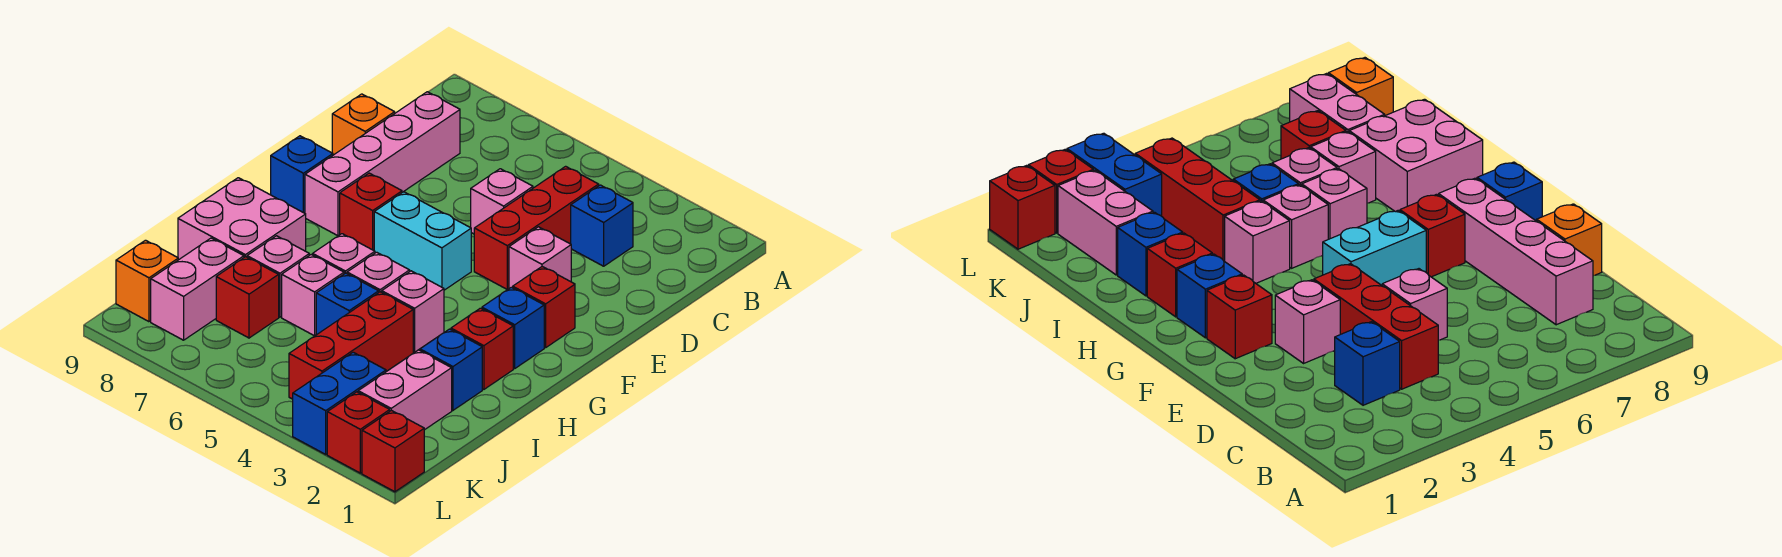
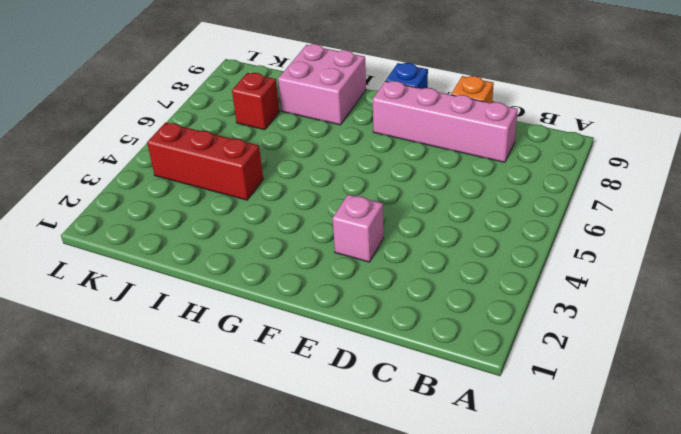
none -> blue 1x1 brick [571,185,633,266]
none -> red 1x3 brick [474,166,599,290]
none -> pink 1x1 brick [471,169,533,234]

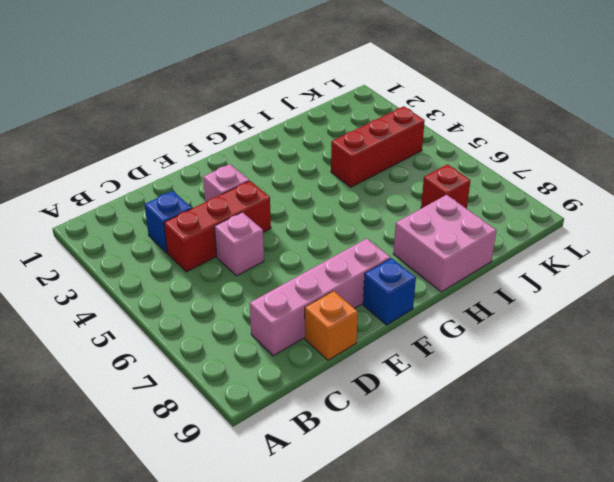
none -> red 1x1 brick [513,267,575,348]
none -> cyan 1x2 brick [374,192,471,290]
none -> red 1x1 brick [340,173,402,250]

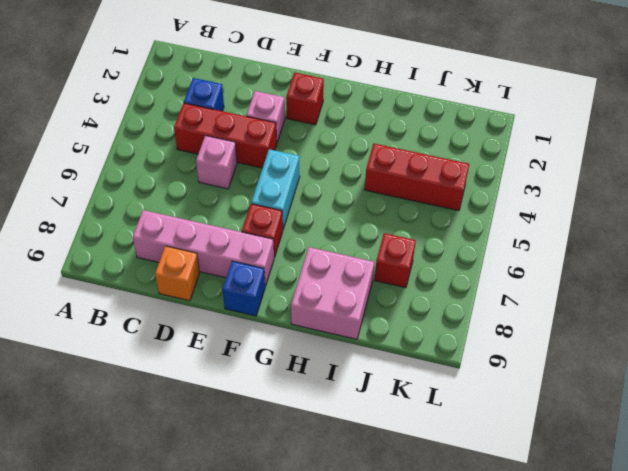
none -> blue 1x1 brick [482,287,544,368]
none -> red 1x1 brick [451,308,513,389]
none -> pink 1x1 brick [382,271,444,352]

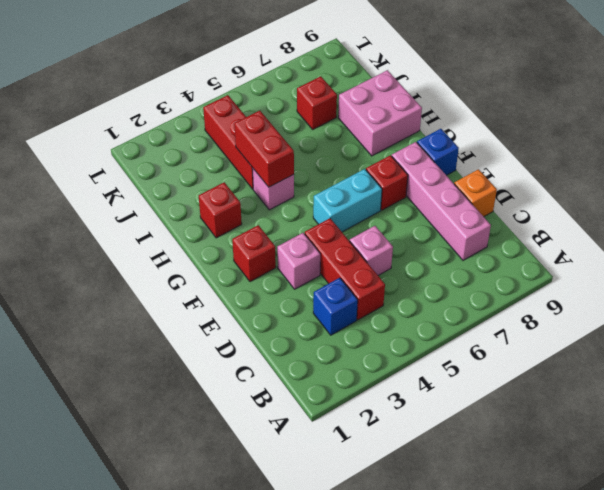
red 1x2 brick [234,111,294,187] -> none
none -> blue 1x1 brick [482,287,544,368]
none -> pink 1x1 brick [347,252,410,292]
none -> pink 1x1 brick [313,234,375,274]

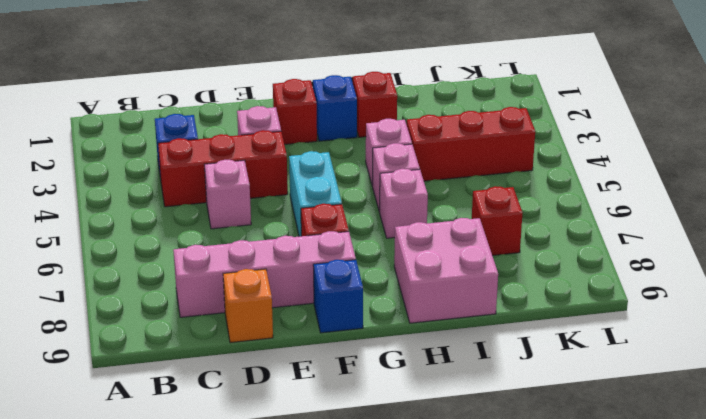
none -> blue 1x1 brick [420,329,482,410]
none -> blue 1x1 brick [316,273,379,335]
none -> pink 1x1 brick [282,255,344,336]

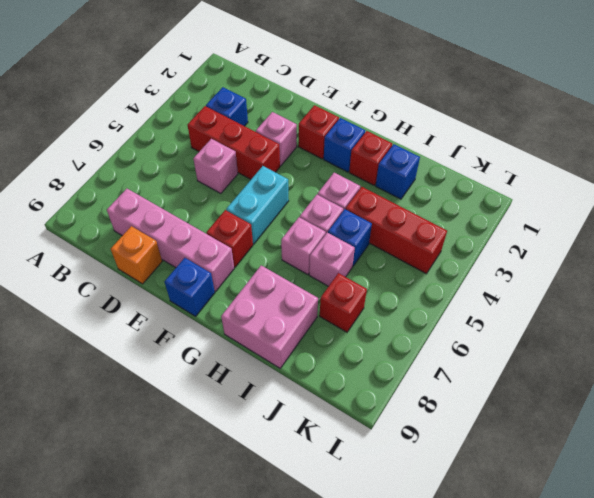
none -> pink 1x1 brick [247,236,309,317]
none -> pink 1x2 brick [358,350,452,430]
none -> pink 1x2 brick [151,238,244,340]

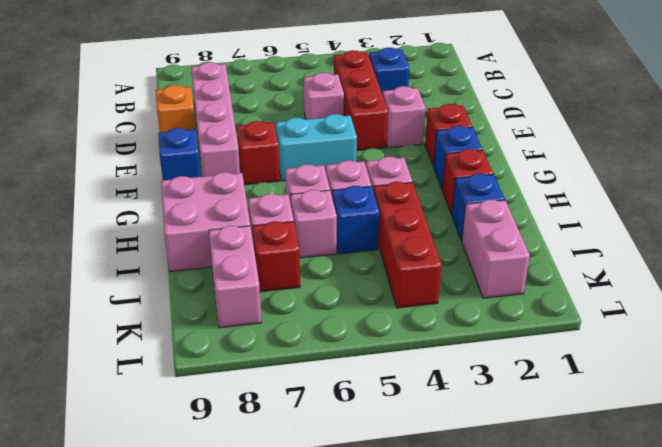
none -> blue 1x2 brick [293,352,386,454]
none -> orange 1x1 brick [116,240,178,322]
none -> red 1x1 brick [362,410,424,492]

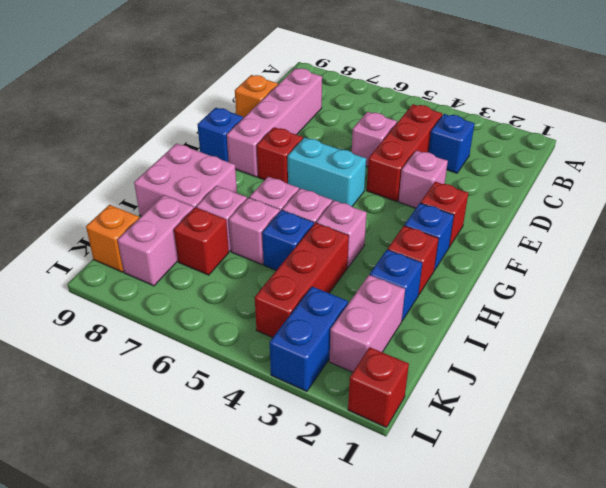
none -> red 1x1 brick [327,392,390,473]

